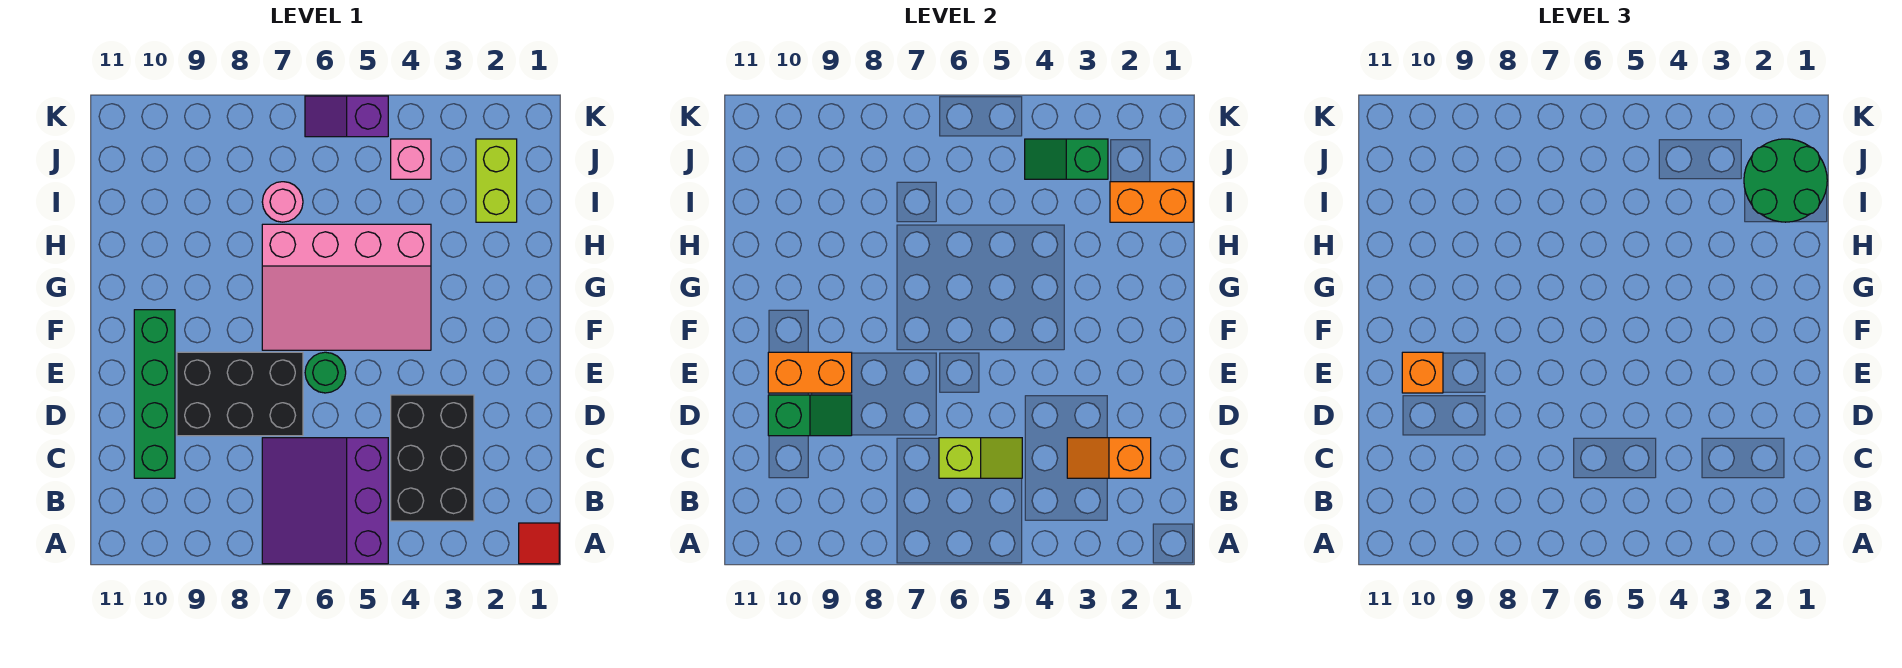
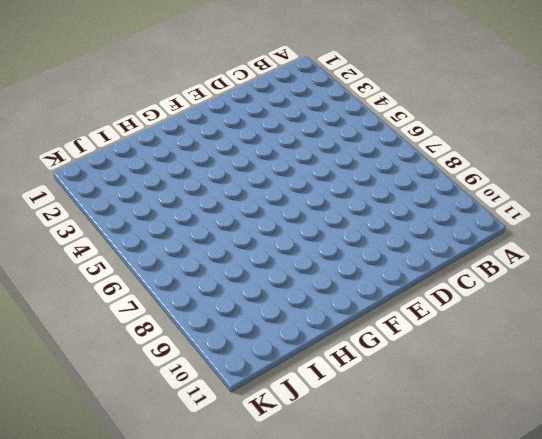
none -> red 1x1 tile [519,523,559,564]
none -> purple 3x3 slope [262,438,388,564]
none -> black 2x3 brick [391,395,474,521]

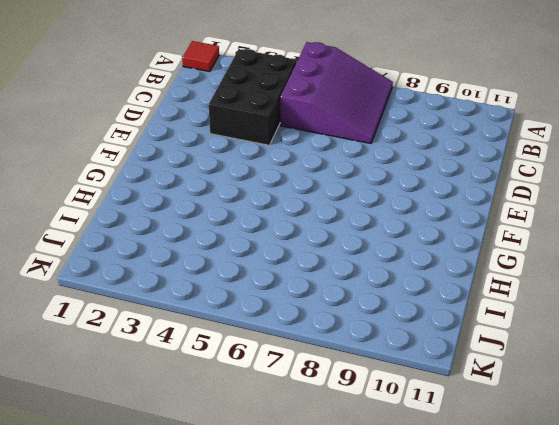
none -> green 1x4 brick [134,310,175,478]
none -> black 2x3 brick [177,352,303,436]
none -> green 1x1 round brick [305,352,346,393]

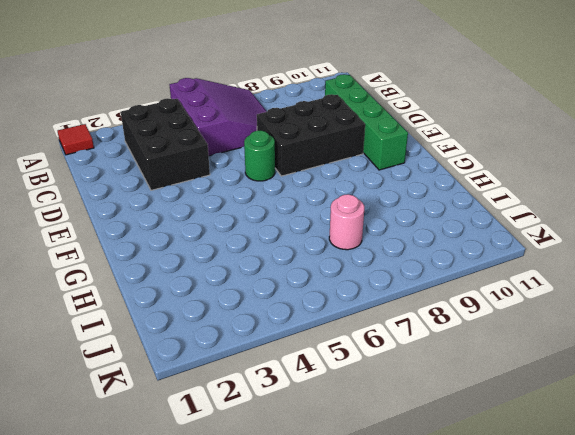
none -> pink 3x4 slope [262,224,431,350]
none -> lime 1x2 brick [476,139,517,222]
none -> pink 1x1 brick [391,139,431,179]

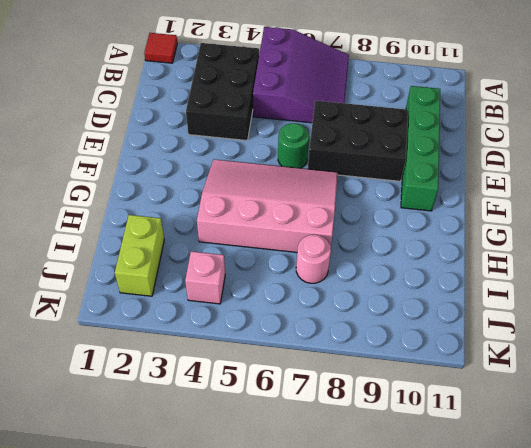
none -> purple 1x2 slope [305,96,388,137]
none -> orange 1x2 slope [1067,438,1151,478]
none -> lime 1x2 slope [939,438,1022,478]

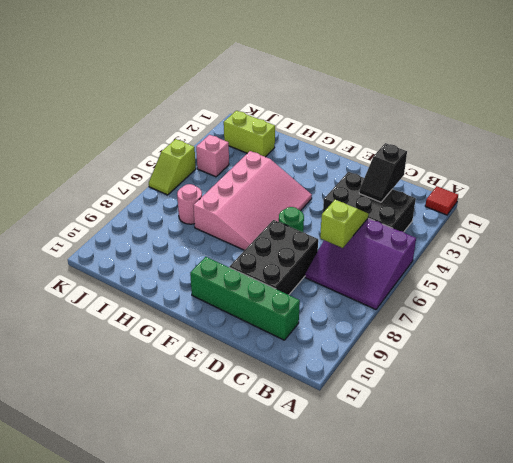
black 1x2 slope [359,143,407,202] -> orange 1x2 slope [1067,438,1151,478]
lime 1x2 slope [149,139,196,195] -> purple 1x2 slope [305,96,388,137]
none -> green 1x2 slope [768,395,852,436]
none -> orange 1x2 brick [768,352,852,393]
none -> orange 1x2 brick [1110,182,1193,222]

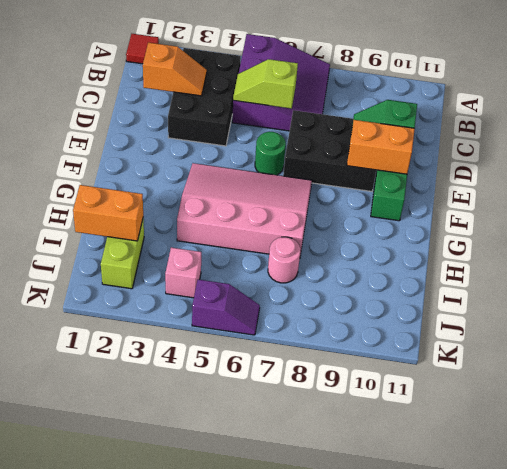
none -> green 1x2 slope [1025,139,1108,179]
none -> orange 1x1 brick [1402,352,1443,393]
none -> green 2x2 round brick [1744,139,1827,222]

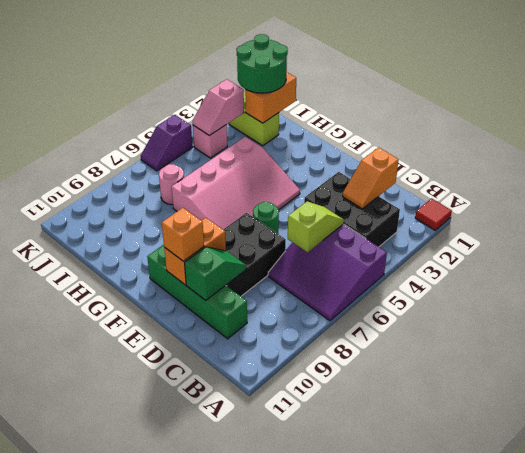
pink 1x2 slope [193,79,244,136] -> green 1x2 slope [1025,139,1108,179]

